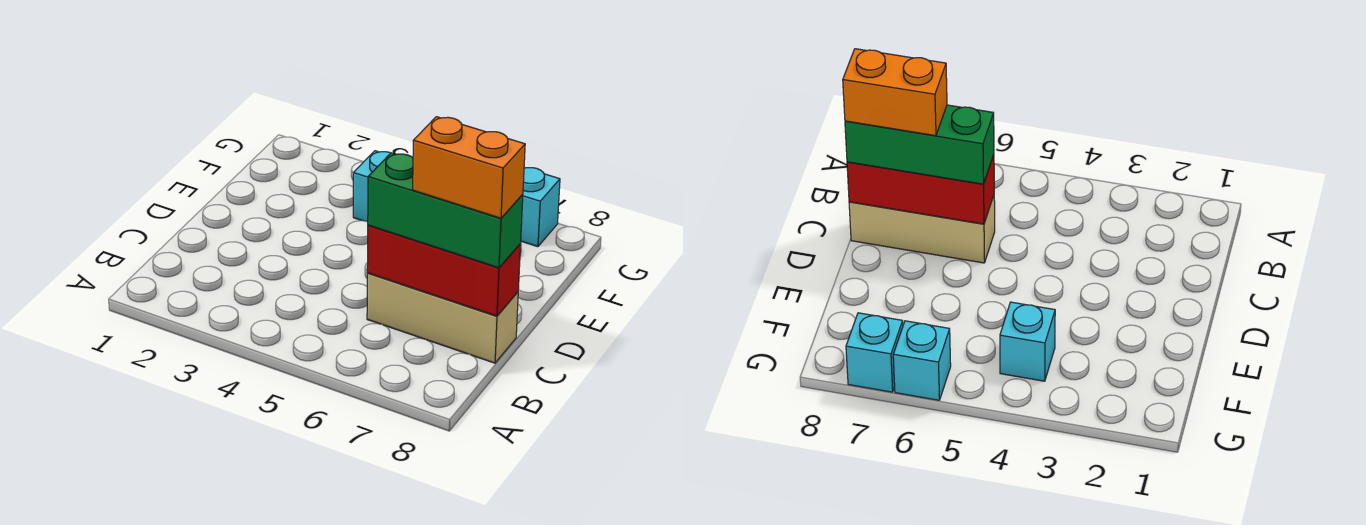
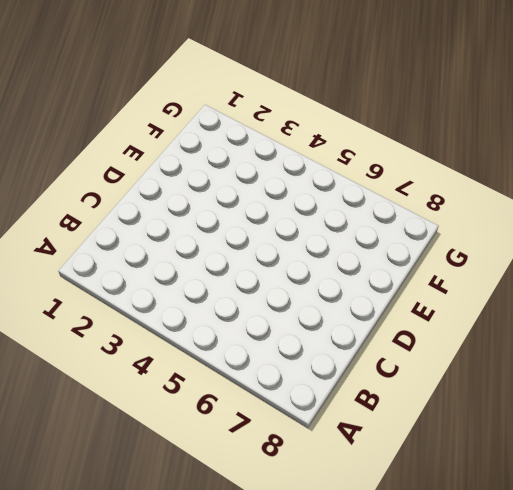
none -> tan 1x3 brick [367,273,518,363]
none -> cyan 1x1 brick [353,151,390,222]

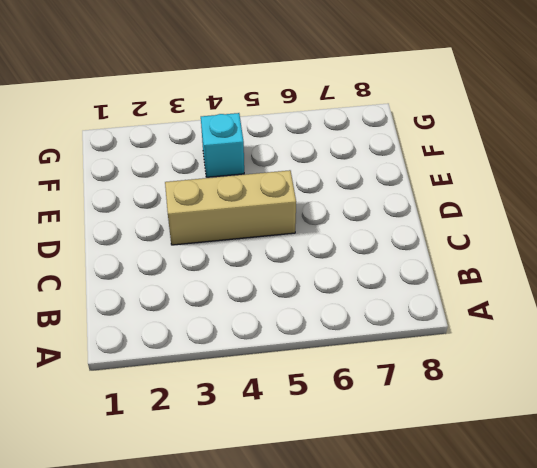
tan 1x3 brick [165,170,296,245] -> tan 1x3 brick moved to [367,273,518,363]
none -> cyan 1x1 brick [893,321,951,400]
none -> cyan 1x1 brick [521,168,560,247]

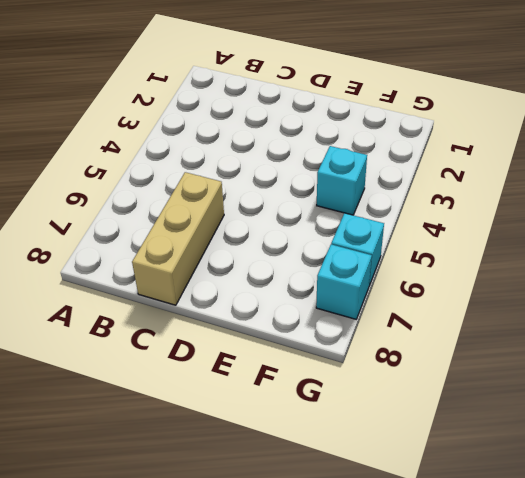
none -> red 1x3 brick [367,225,521,316]
none -> green 1x3 brick [368,153,523,268]

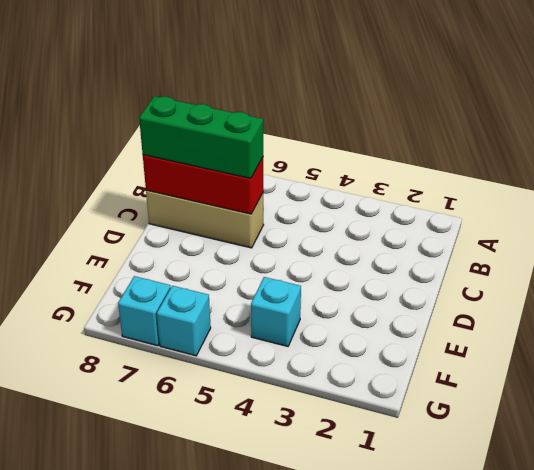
none -> orange 1x2 brick [413,117,525,218]

